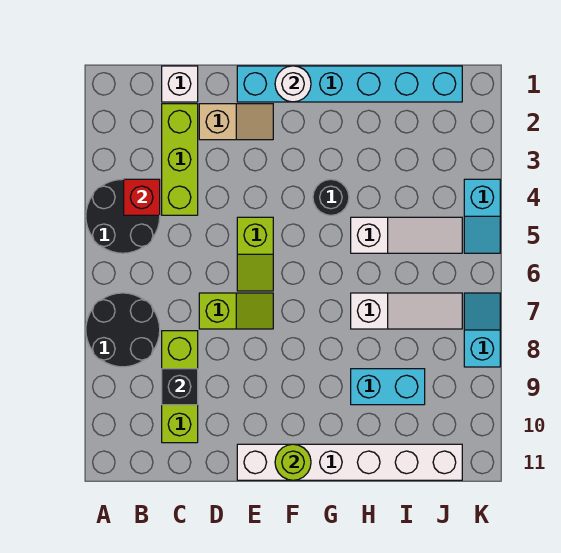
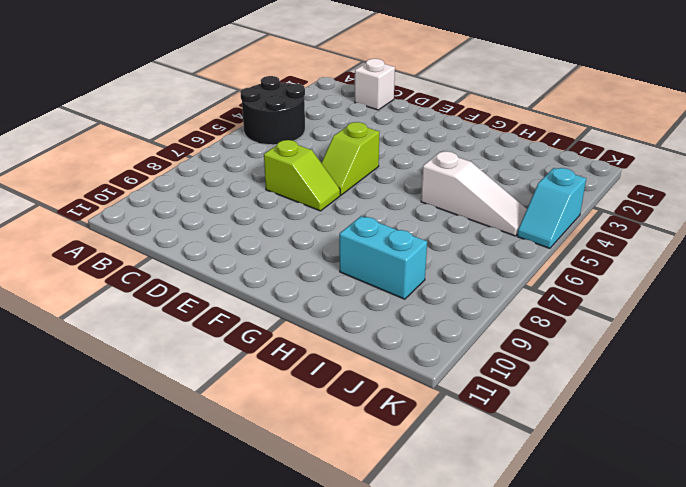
none -> black 2x2 round brick [86,293,160,367]
none -> lime 1x3 brick [162,104,198,215]
none -> lime 1x3 brick [162,331,198,443]

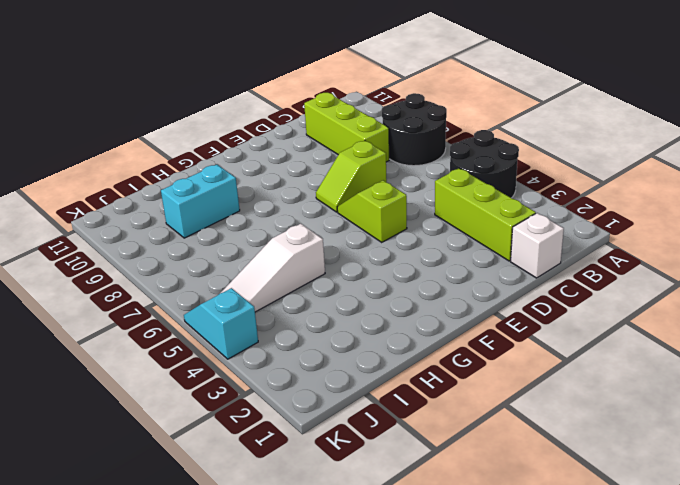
none -> tan 1x2 slope [199,104,273,140]
none -> cyan 1x6 brick [237,66,462,102]
none -> white 1x6 brick [237,444,462,480]

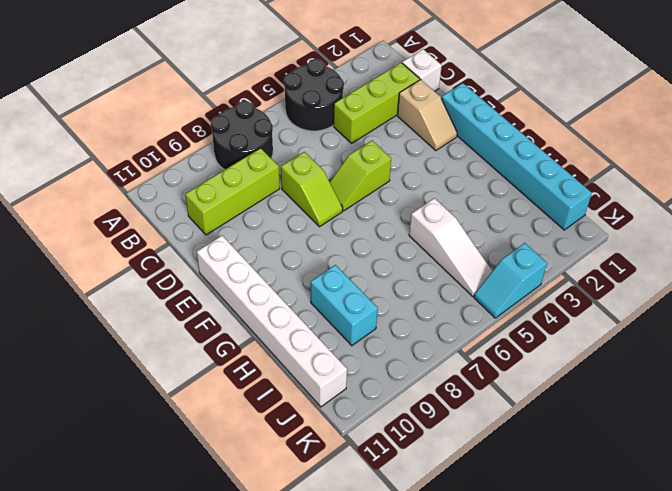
none -> black 1x1 round brick [313,179,349,215]
none -> white 1x3 slope [351,293,462,329]
none -> cyan 1x2 slope [464,293,500,367]

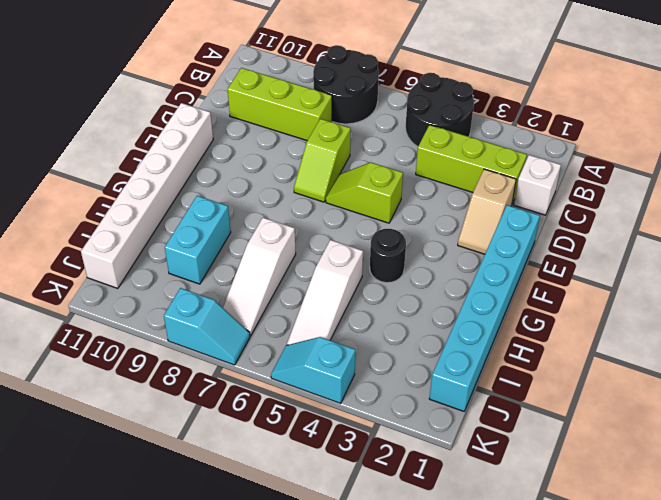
none -> red 1x1 brick [124,179,160,215]
none -> black 1x1 brick [162,369,198,405]
none -> white 1x1 round brick [275,66,311,102]

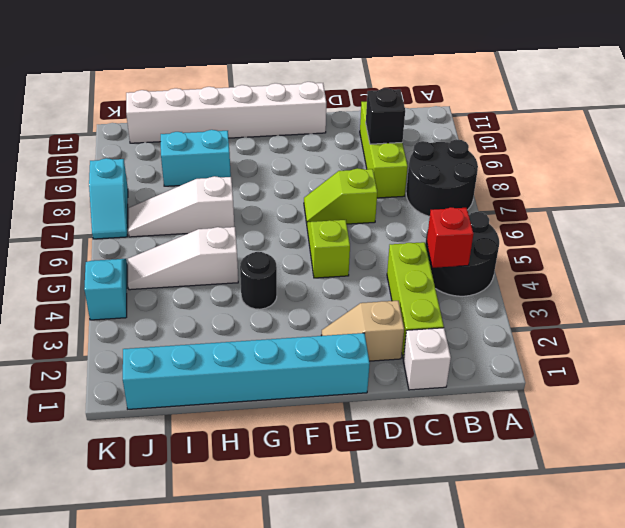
none -> white 1x1 round brick [275,66,311,102]
none -> lime 1x1 round brick [275,444,311,480]

